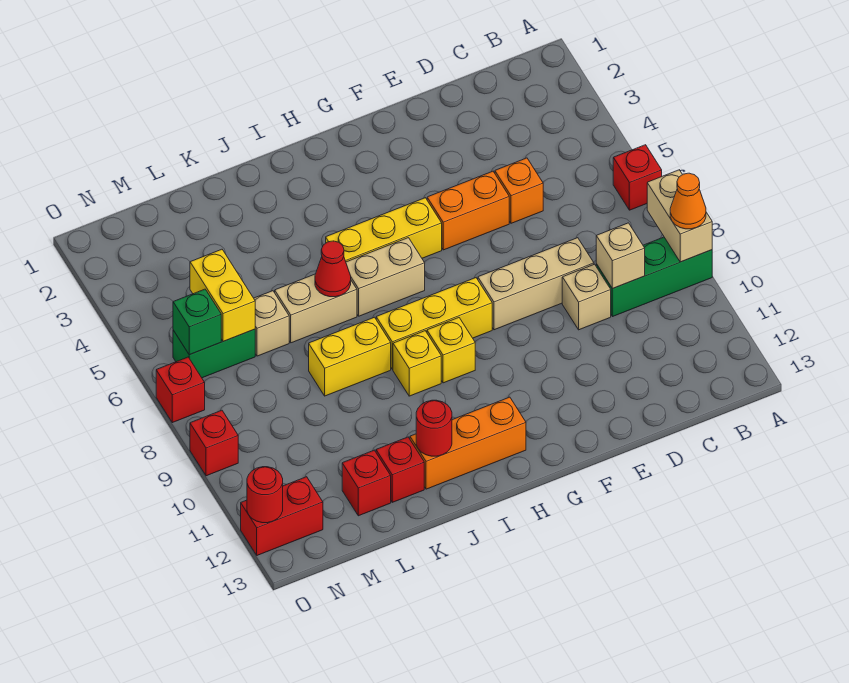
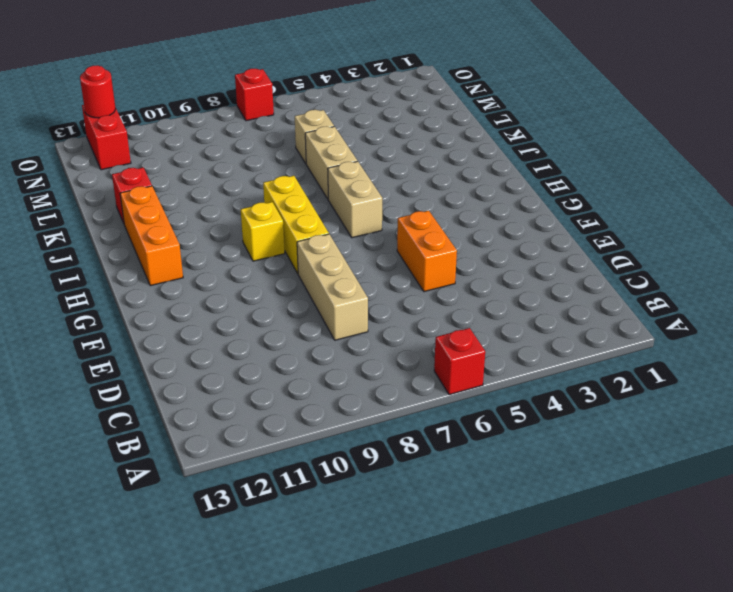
none -> green 1x3 brick [596,237,712,317]
none -> orange 1x1 brick [495,158,543,223]
none -> tan 1x1 brick [562,264,611,330]

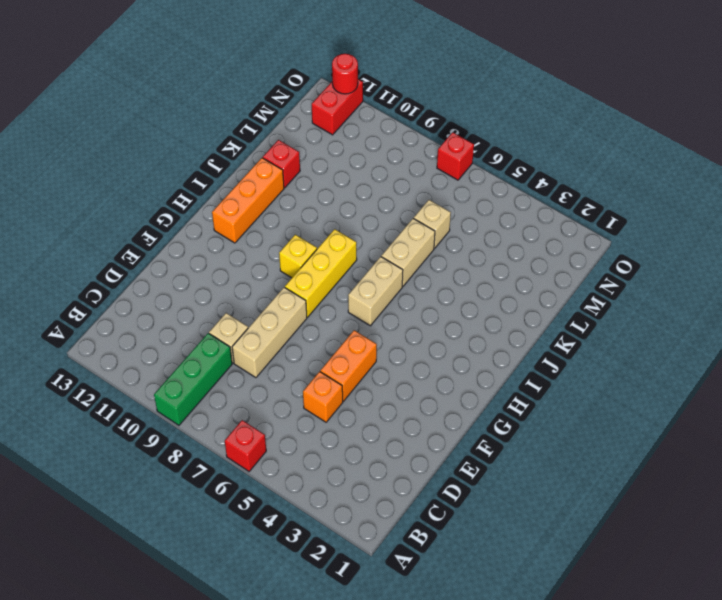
none -> yellow 1x3 brick [326,198,442,262]
none -> yellow 1x1 brick [393,331,441,396]
none -> yellow 1x2 brick [309,317,391,396]

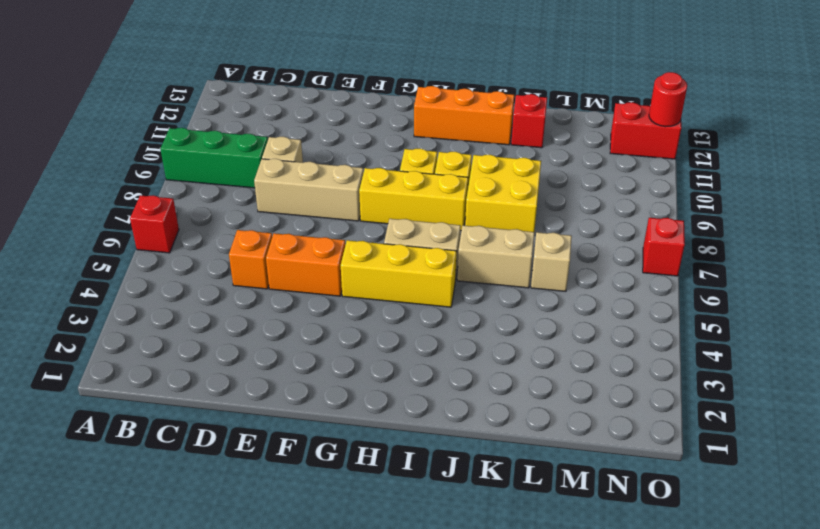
yellow 2x2 brick [465,155,541,232] -> yellow 1x2 brick [309,317,391,396]
none -> red 1x1 brick [342,450,391,516]
none -> green 1x2 brick [173,329,255,378]
none -> red 1x1 brick [190,410,238,476]

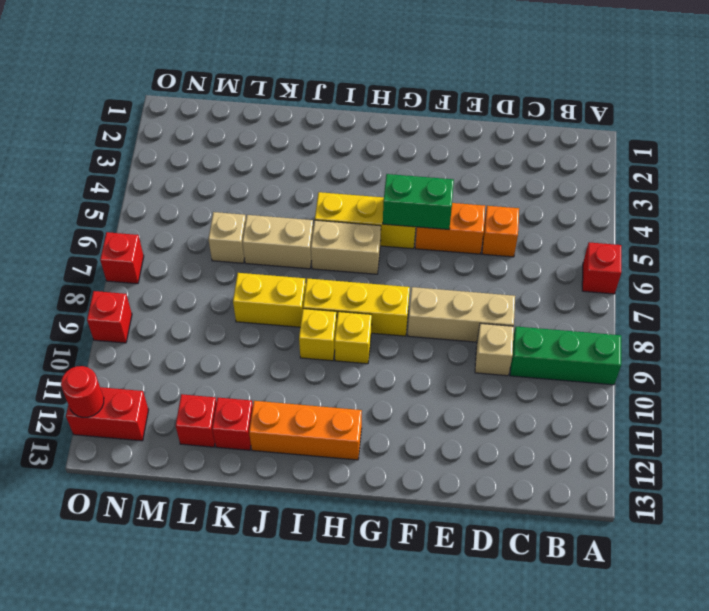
green 1x2 brick [383,174,454,229] -> green 1x2 brick moved to [173,329,255,378]
none -> tan 1x2 brick [647,170,712,262]
none -> tan 1x1 brick [596,223,645,289]
none -> red 1x1 cone [315,241,351,297]

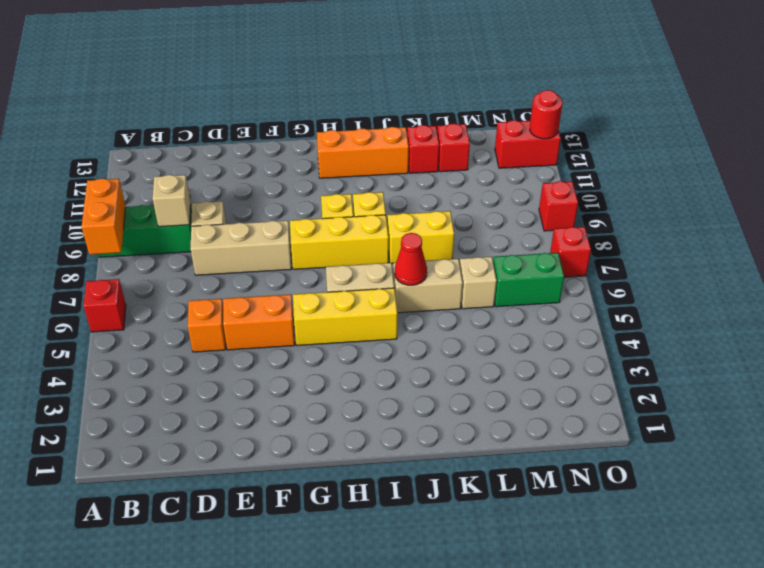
orange 1x2 brick [82,178,126,255] -> tan 1x2 brick [647,170,712,262]
none -> red 1x1 round brick [416,400,452,456]
none -> yellow 1x2 brick [190,249,255,341]
none -> green 1x1 brick [173,289,221,355]

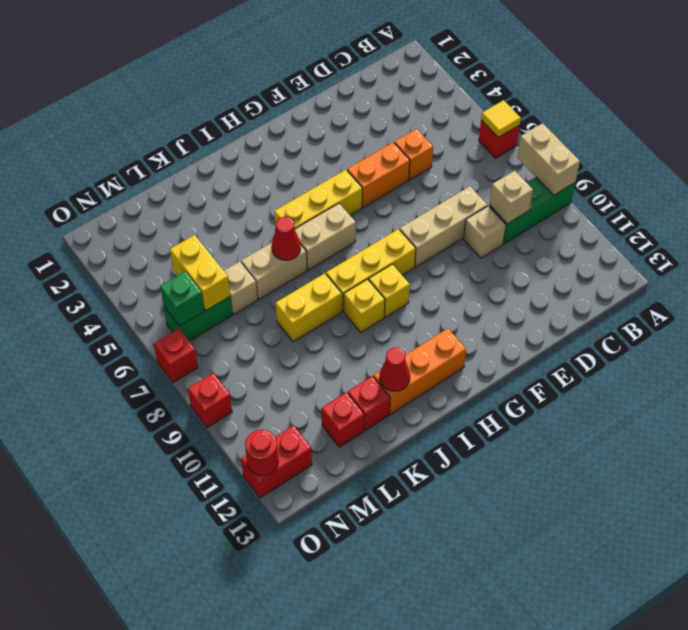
yellow 1x1 tile [481,100,521,137] -> none
red 1x1 cone [380,347,410,391] -> red 1x1 round brick [416,400,452,456]
none -> orange 1x1 cone [670,173,706,229]

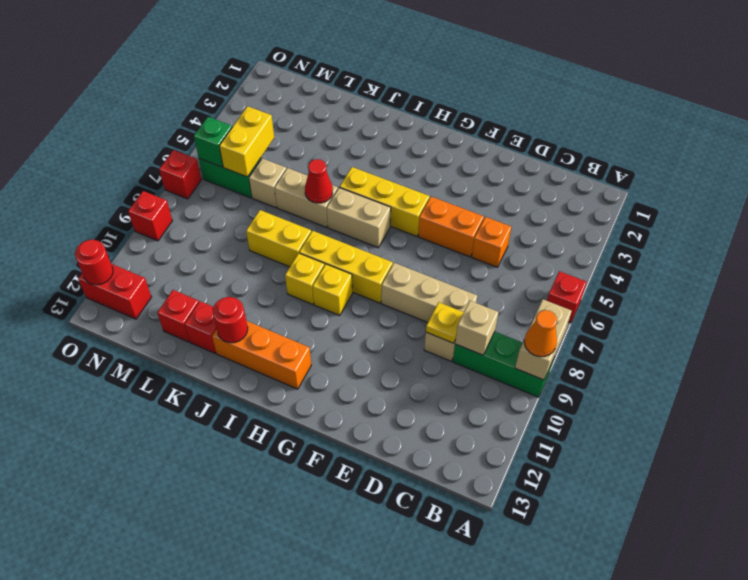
yellow 1x1 plate [426,302,464,343] -> none

